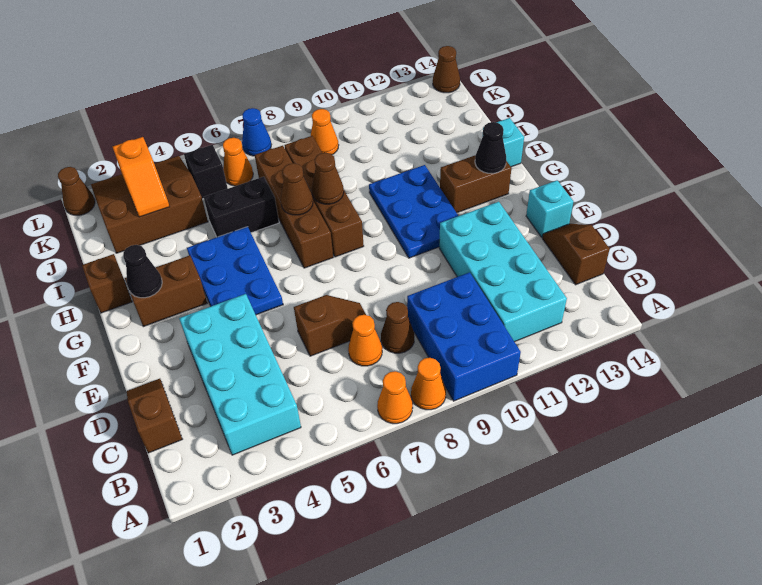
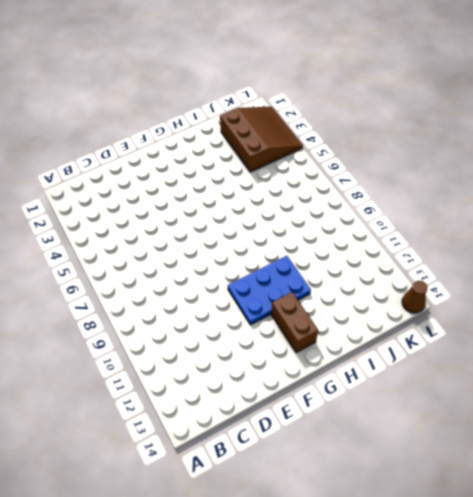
none -> orange 1x1 cone [377,371,413,424]
none -> orange 1x1 cone [411,358,446,410]
none -> blue 2x3 brick [407,272,521,401]
none -> cyan 2x4 brick [179,294,301,455]

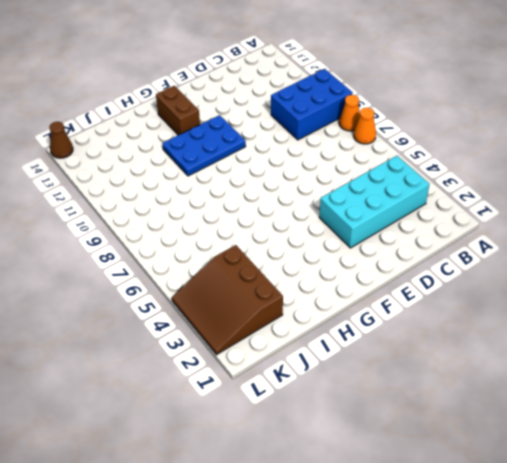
none -> cyan 2x4 brick [439,202,567,342]
none -> brown 1x2 slope [127,379,182,453]
none -> orange 1x1 cone [348,315,382,366]
none -> brown 1x1 cone [381,302,414,353]

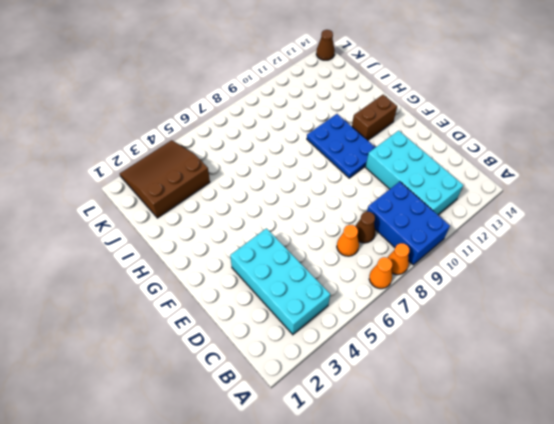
none -> brown 1x2 slope [127,379,182,453]
none -> brown 1x2 slope [542,224,610,285]
none -> brown 1x2 slope [294,295,366,356]
none -> cyan 1x1 brick [526,180,573,237]

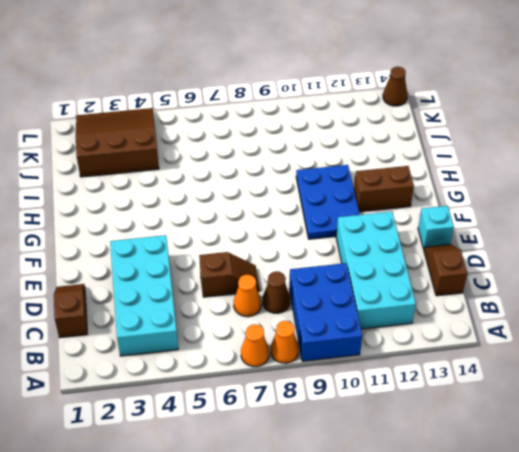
none -> blue 2x3 plate [187,227,283,315]
none -> brown 1x2 brick [125,255,207,327]
none -> brown 1x4 brick [255,146,333,268]
none -> brown 1x4 brick [285,136,364,257]

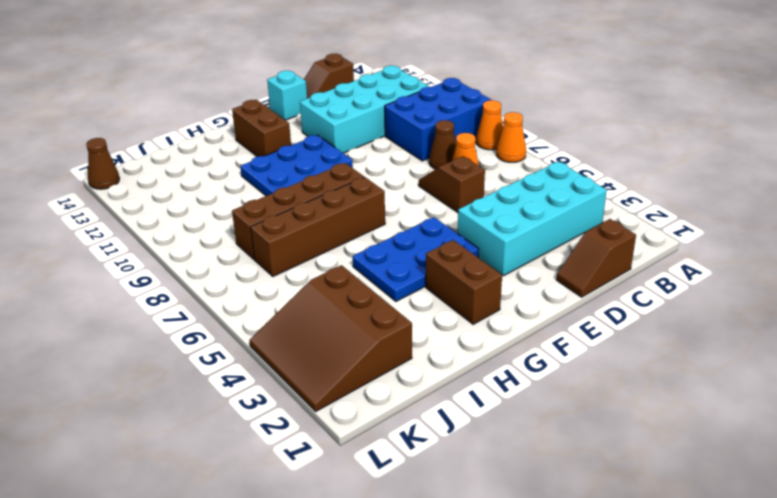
none -> brown 1x1 brick [82,254,132,313]
none -> cyan 1x1 brick [483,118,524,167]
none -> black 1x2 brick [204,177,279,237]
none -> black 1x1 brick [184,145,228,199]

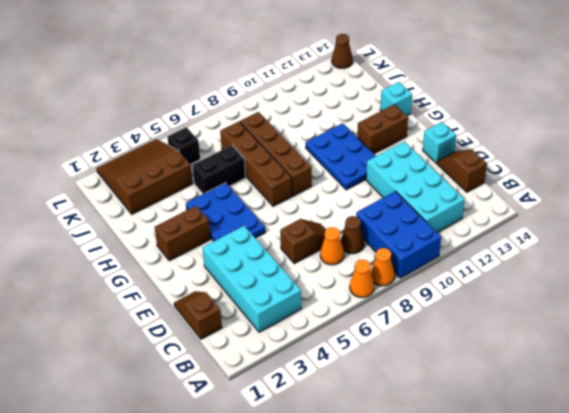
none -> brown 1x1 brick [82,254,132,313]
none -> orange 1x1 cone [223,138,253,186]
none -> orange 1x1 cone [311,109,339,155]
none -> brown 1x1 cone [58,167,95,215]

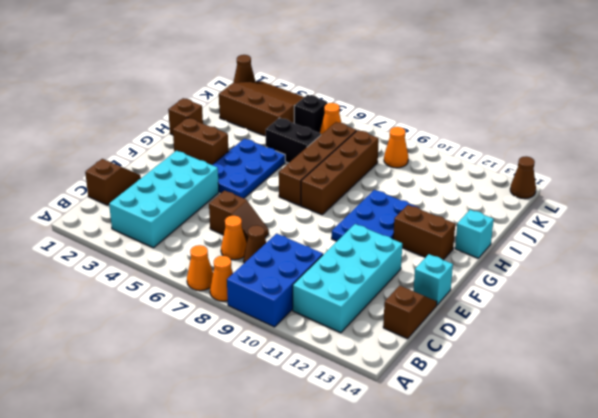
none -> blue 1x1 cone [242,108,271,156]
none -> black 1x1 cone [123,245,162,298]
none -> black 1x1 cone [475,122,506,173]
none -> brown 1x1 cone [281,163,313,215]

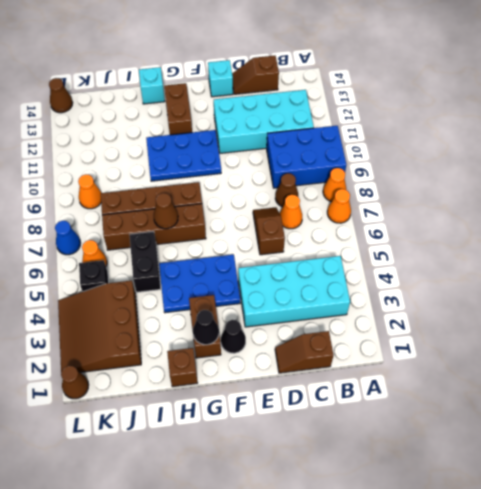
black 1x1 cone [221,320,246,353] -> black 1x1 cone moved to [475,122,506,173]
none -> brown 1x1 cone [312,153,344,204]
none -> orange 1x2 slope [113,137,170,217]

